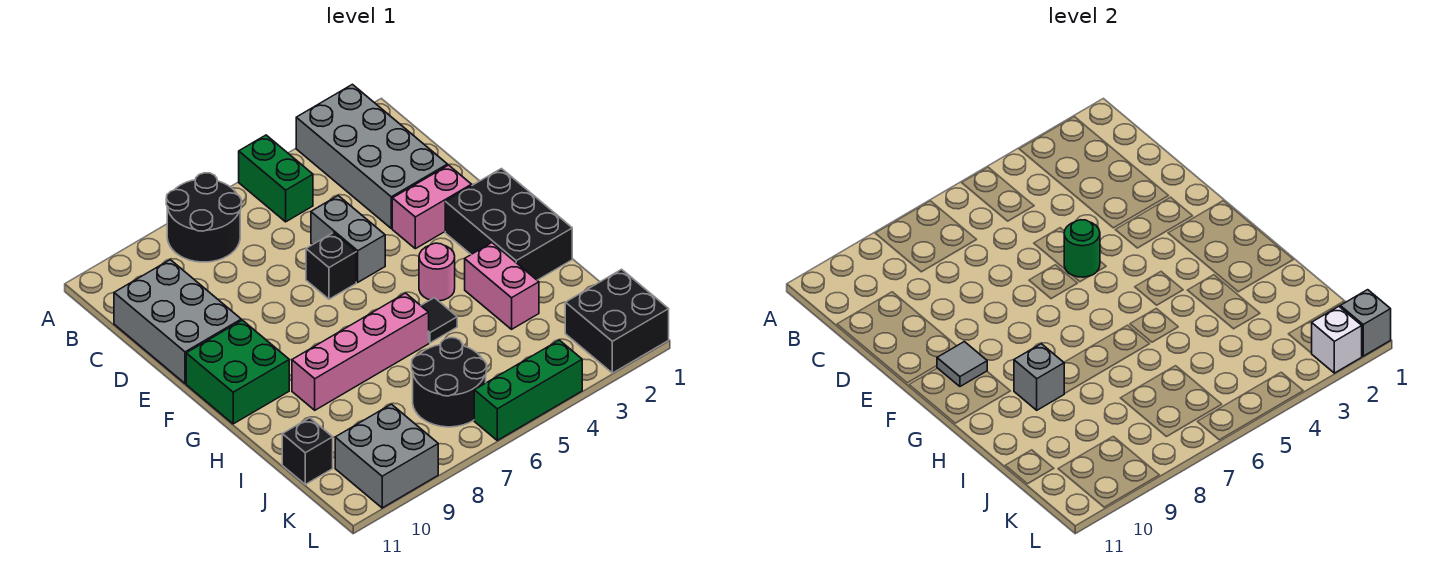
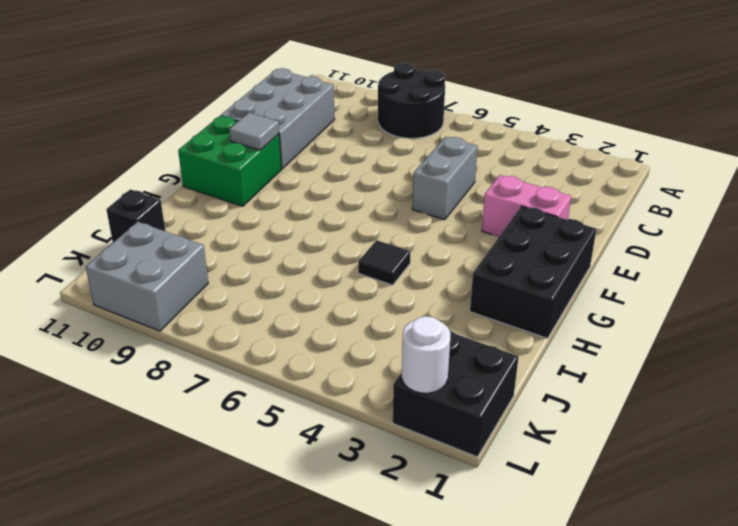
white 1x1 round brick [402,316,450,393] -> white 1x1 brick [1312,307,1362,373]
none -> grey 2x4 brick [296,84,447,228]
none -> green 1x2 brick [239,135,313,222]
none -> black 1x1 brick [306,233,356,299]

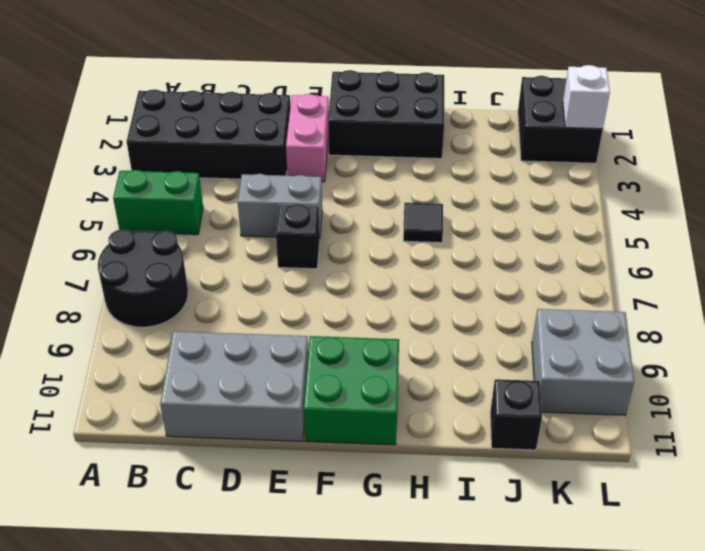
black 2x4 brick [127,89,290,179] -> grey 2x4 brick [296,84,447,228]
none -> pink 1x1 round brick [419,243,455,301]
none -> pink 1x2 brick [465,243,539,329]
none -> pink 1x4 brick [292,293,429,410]

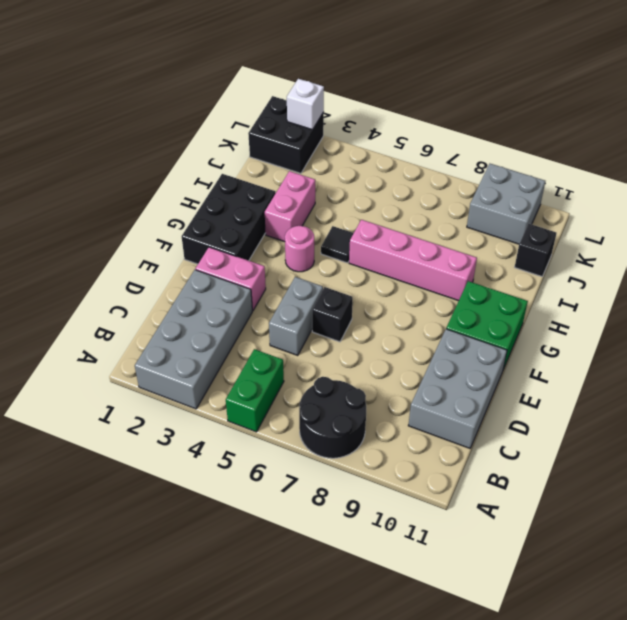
none -> black 2x2 round brick [412,338,487,427]
none -> green 1x3 brick [474,340,582,440]
none -> green 1x1 round brick [1064,220,1100,277]

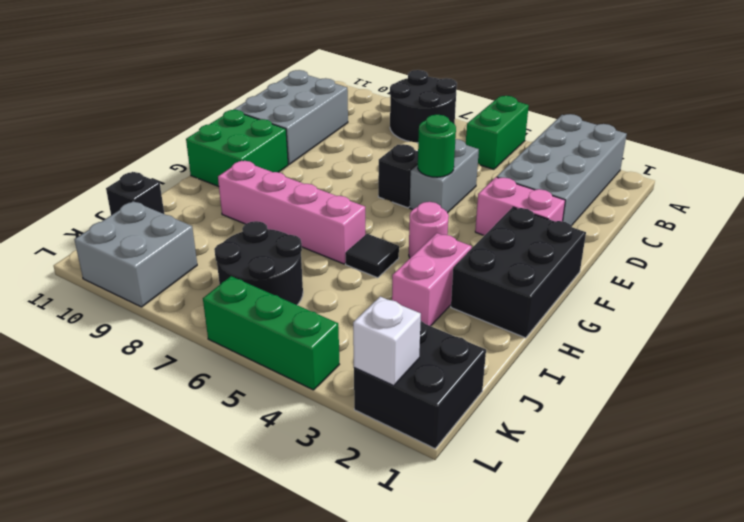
none -> grey 1x1 tile [937,342,987,386]
none -> grey 1x1 brick [1014,344,1064,410]
none -> grey 1x1 brick [1340,290,1391,356]

